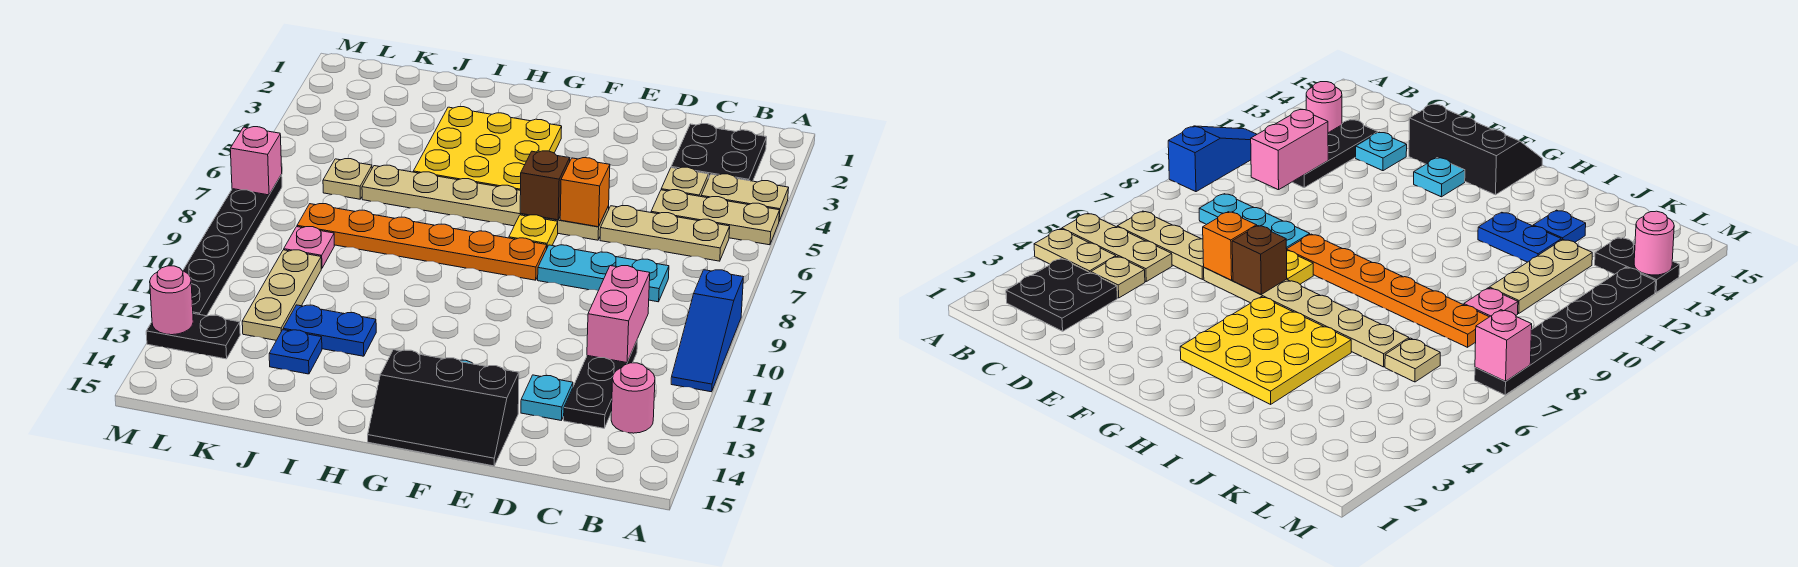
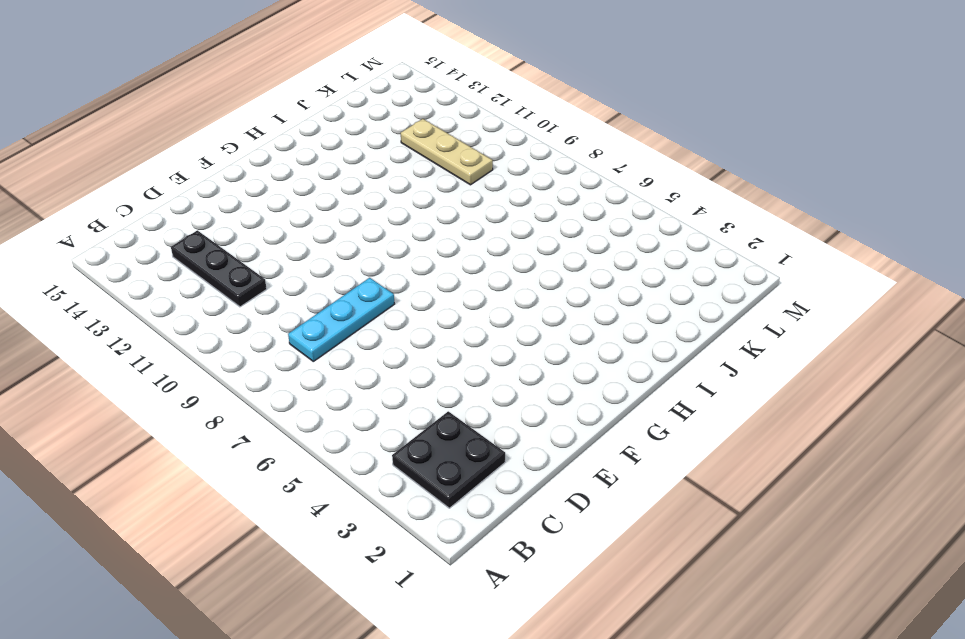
none -> tan 1x2 plate [701,174,789,221]
none -> tan 1x3 plate [651,190,780,245]
none -> blue 1x3 slope [671,270,743,392]

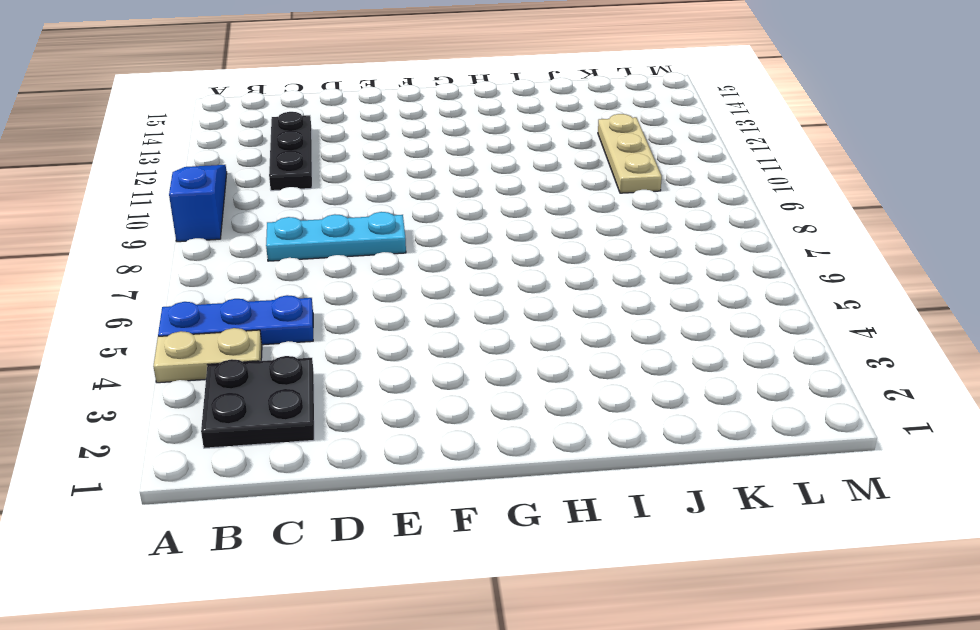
blue 1x3 plate [158,295,313,345] -> tan 1x3 plate [651,190,780,245]
none -> tan 1x3 plate [600,206,730,261]
none -> pink 1x1 round brick [611,363,655,433]
none -> tan 1x1 plate [661,167,709,197]

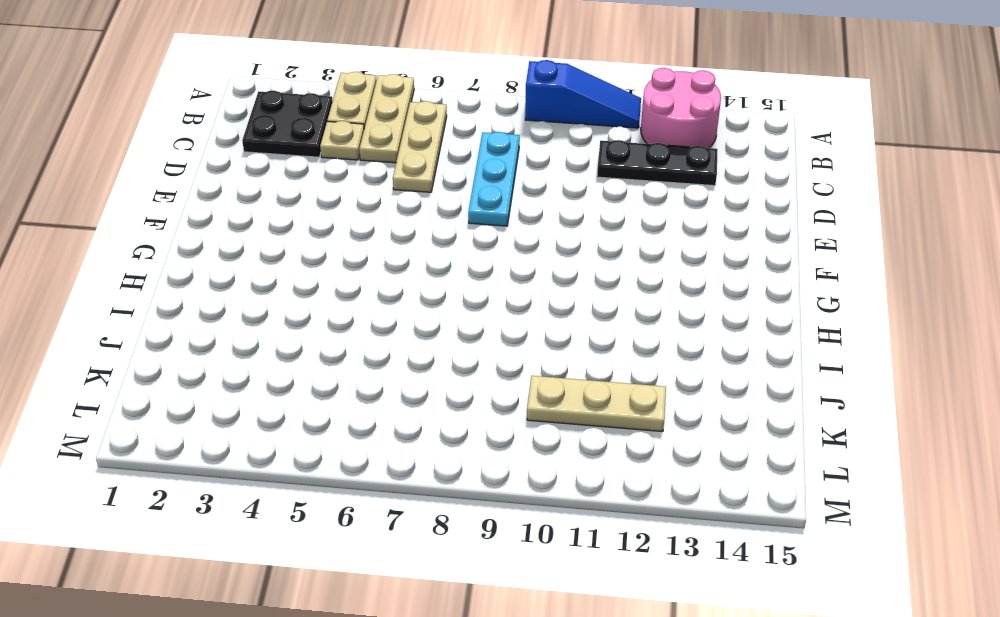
pink 2x2 round brick [641,68,721,148] -> pink 1x1 round brick [611,363,655,433]
none -> cyan 1x1 plate [521,375,573,420]
none -> tan 1x6 plate [362,165,609,240]
none -> black 2x3 slope [368,350,519,466]

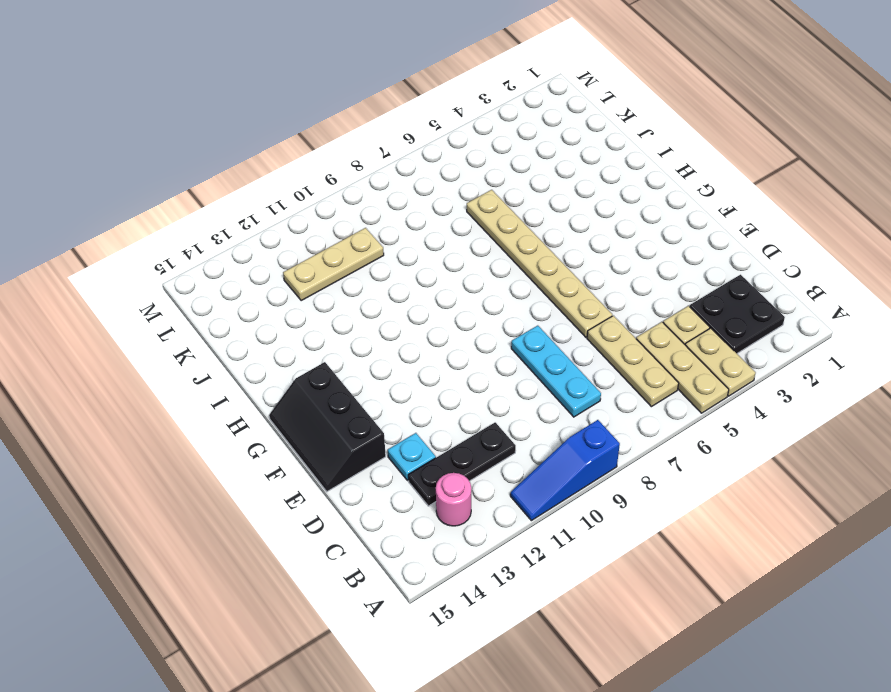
none -> yellow 1x1 plate [509,215,558,247]
none -> orange 1x6 plate [297,204,547,280]
none -> cyan 1x1 plate [1414,158,1465,197]

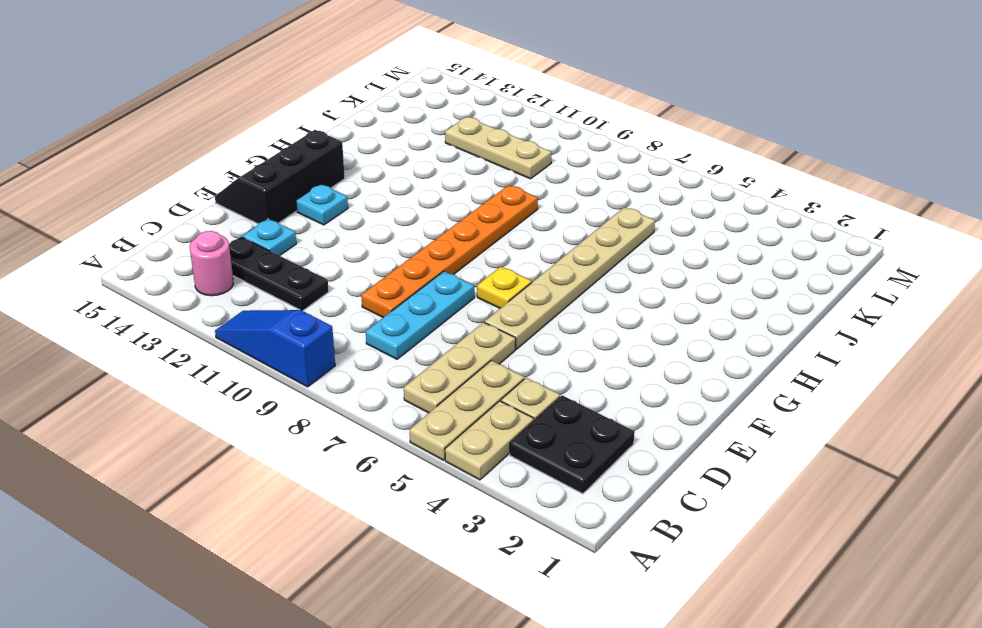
orange 1x6 plate [361,185,538,317] -> orange 1x6 plate moved to [297,204,547,280]
none -> yellow 3x3 plate [413,107,562,190]
none -> blue 1x2 plate [283,305,376,356]
none -> blue 1x1 plate [269,330,322,374]

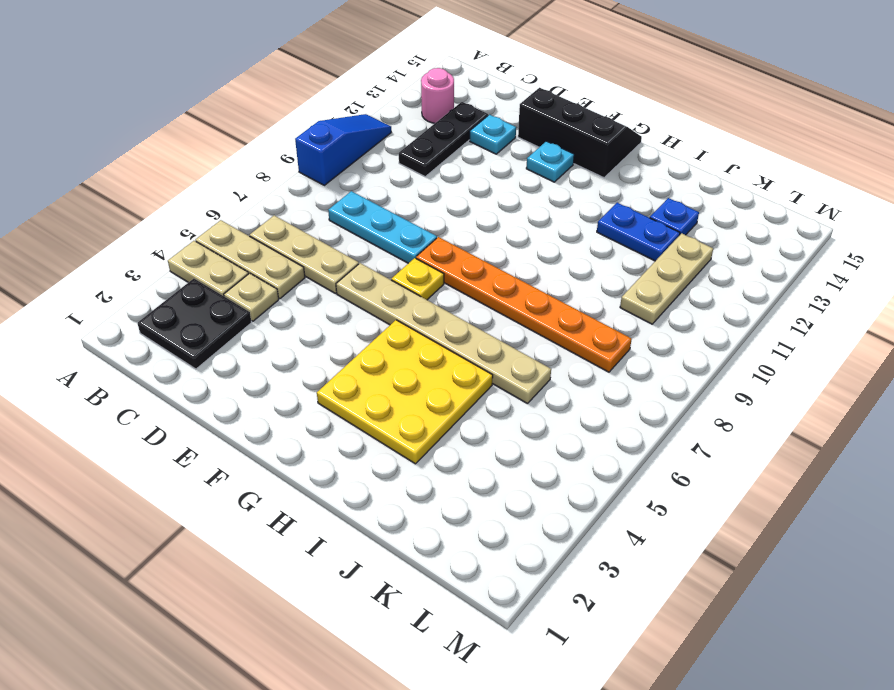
none -> tan 1x1 plate [323,159,372,199]
none -> pink 1x1 plate [284,227,334,269]
none -> black 1x2 plate [146,313,240,359]

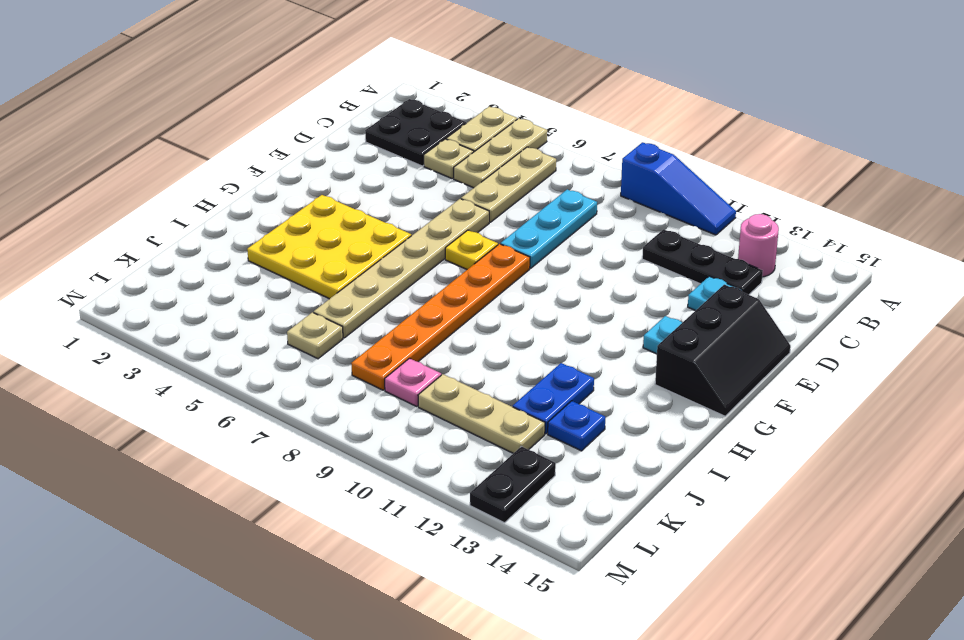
none -> black 1x6 plate [183,174,282,316]
none -> pink 1x2 brick [587,266,650,363]
none -> orange 1x1 brick [560,158,610,227]

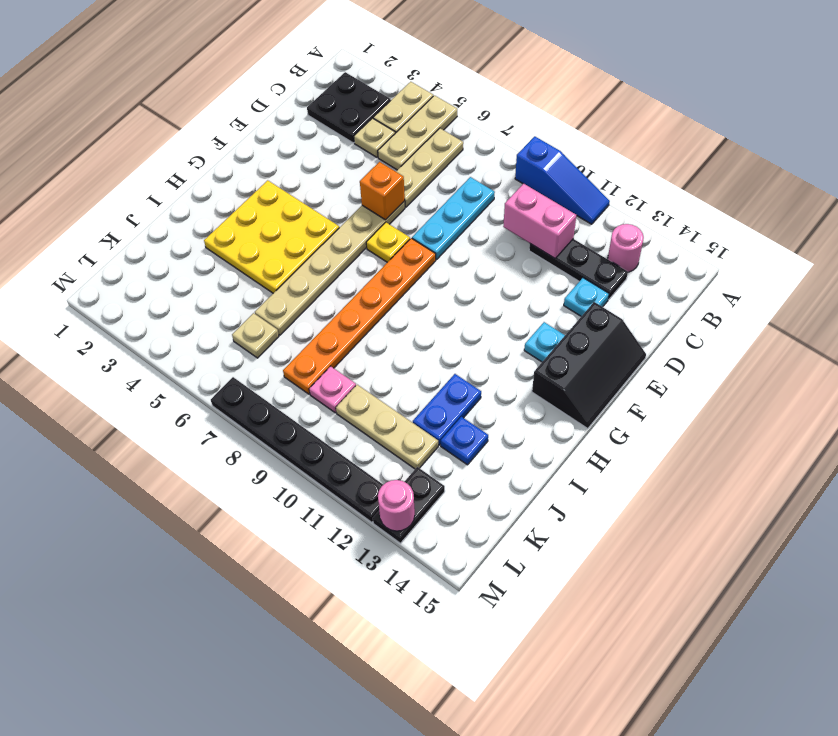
none -> brown 1x1 brick [520,151,570,220]
none -> pink 1x1 brick [230,127,282,195]

